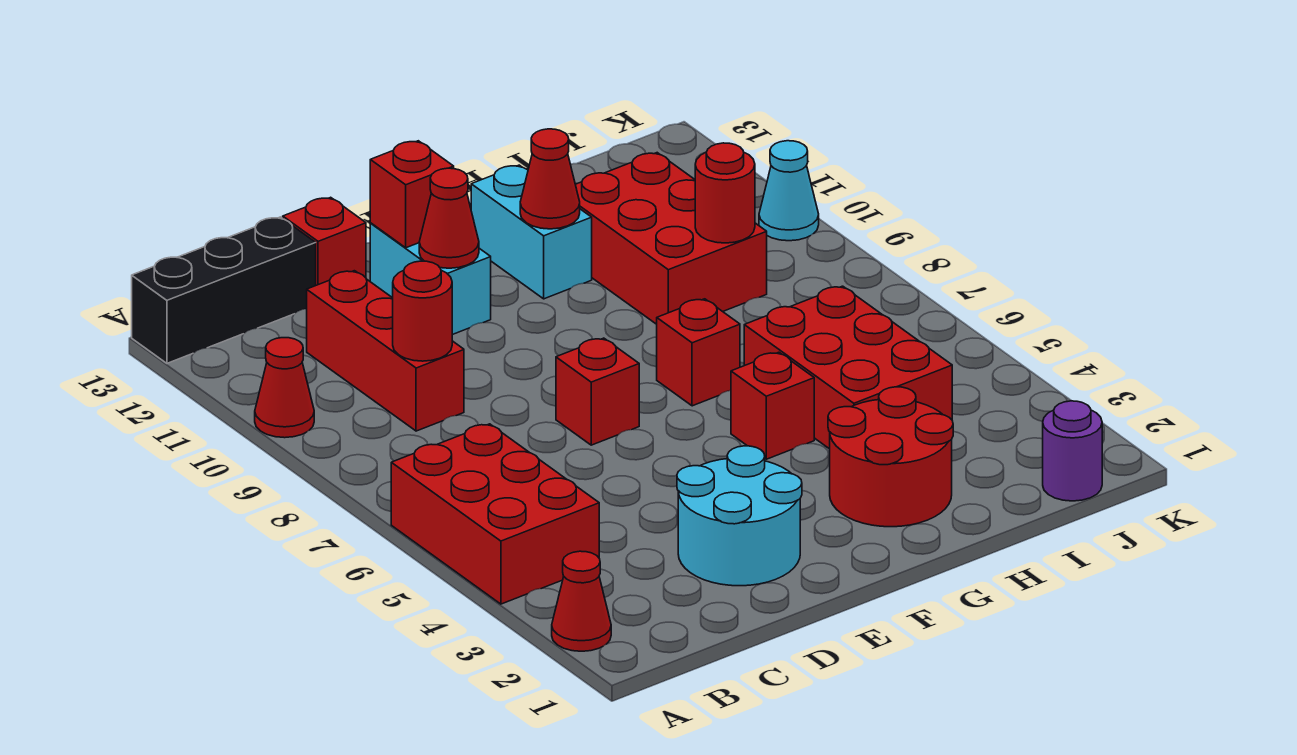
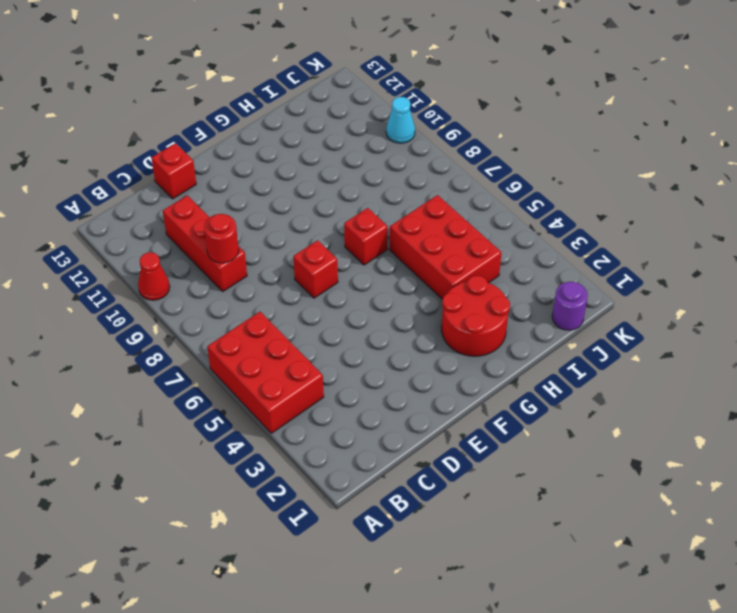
none -> red 1x1 cone [552,551,611,651]
none -> black 1x3 brick [132,217,316,363]
none -> cyan 2x2 round brick [677,446,802,586]

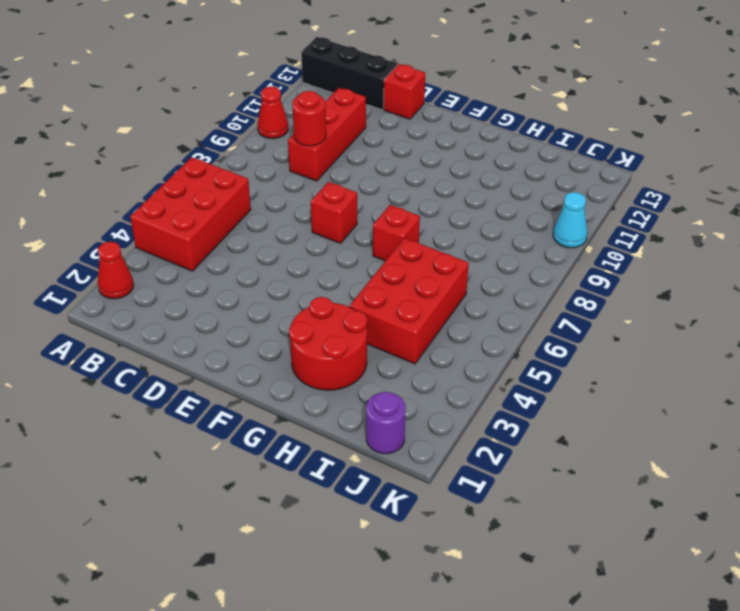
none -> cyan 2x2 round brick [677,446,802,586]
none -> cyan 1x2 brick [370,223,491,335]
none -> red 1x1 brick [731,352,814,459]

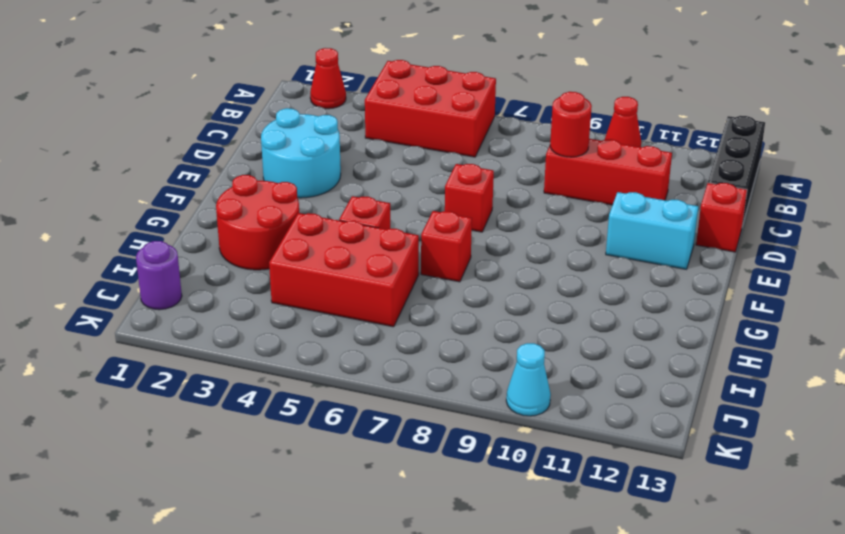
none -> cyan 1x2 brick [471,165,592,299]
none -> red 2x3 brick [575,153,767,324]
none -> red 1x1 cone [419,168,479,268]

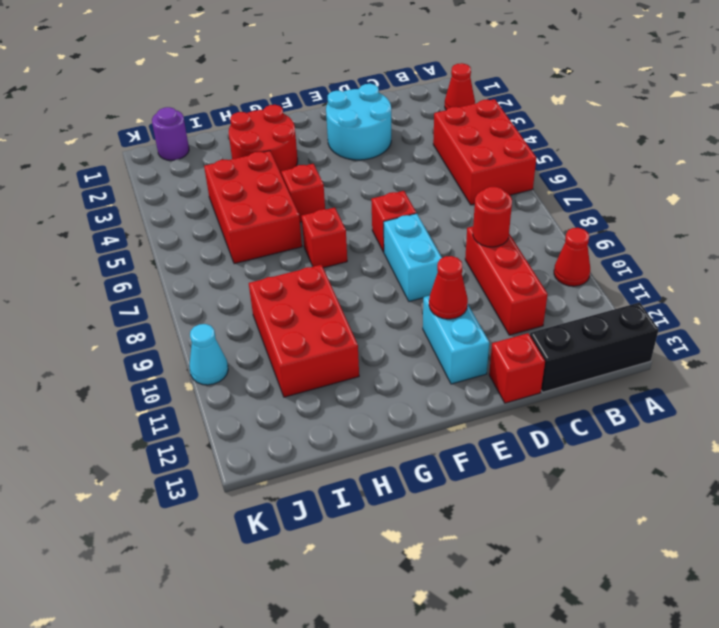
cyan 1x2 brick [384,213,442,302] -> cyan 1x2 brick moved to [471,165,592,299]
none -> red 1x1 brick [370,141,454,248]
none -> red 1x1 cone [520,129,580,229]
none -> red 1x1 round brick [695,143,755,243]

